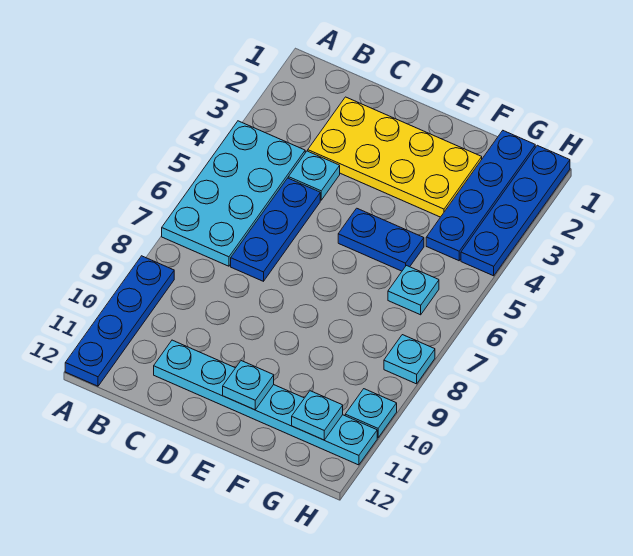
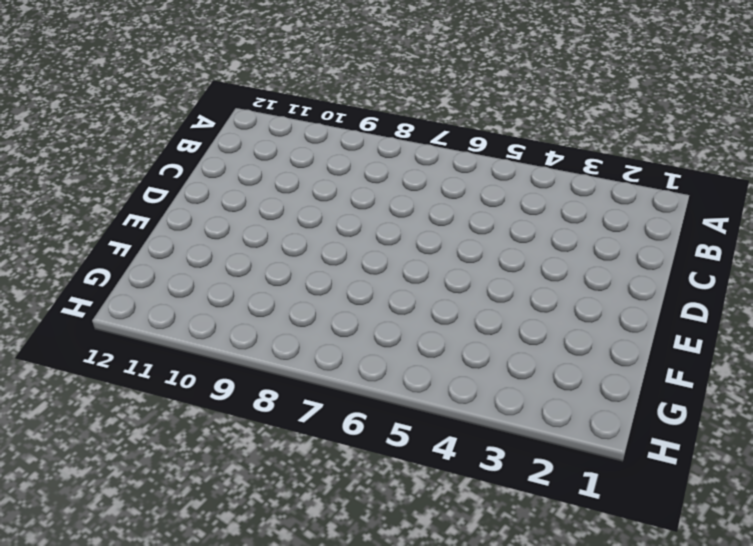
none -> cyan 2x4 plate [162,121,305,266]
none -> blue 1x4 plate [65,256,174,386]
none -> yellow 2x4 plate [308,97,482,217]

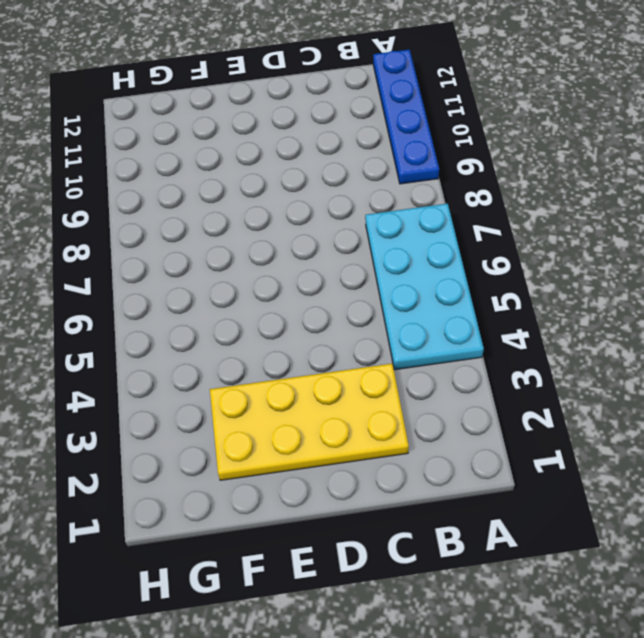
none -> cyan 1x1 plate [288,151,340,200]
none -> blue 1x3 plate [231,178,320,281]
none -> cyan 1x6 plate [154,340,377,465]

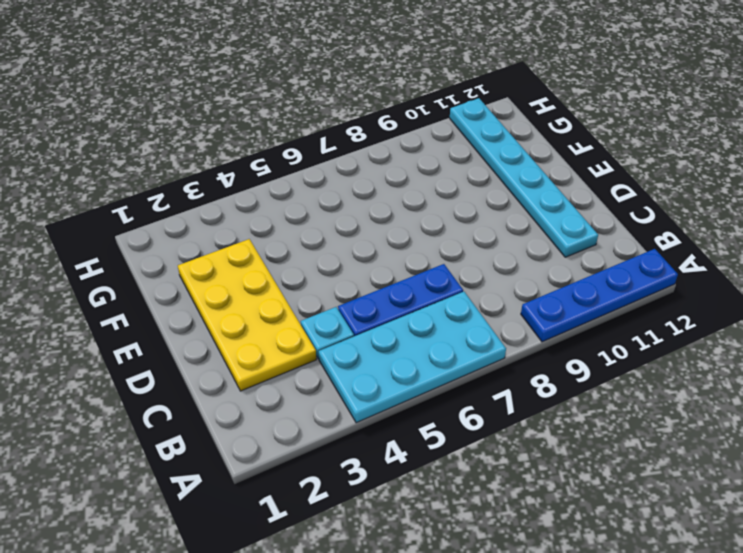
none -> blue 1x2 plate [338,208,424,271]
none -> blue 1x4 plate [426,131,535,261]
none -> cyan 1x1 plate [388,265,439,315]

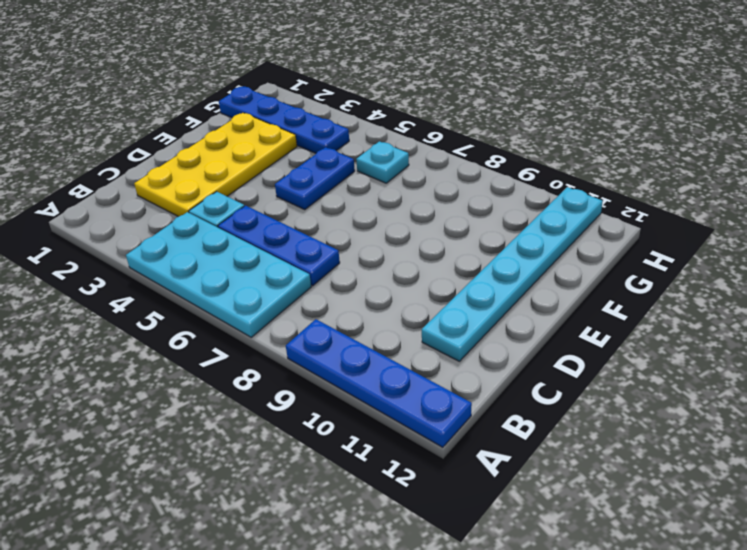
none -> blue 1x4 plate [461,145,570,276]
none -> cyan 1x1 plate [384,335,435,384]
none -> cyan 1x1 plate [345,389,397,438]

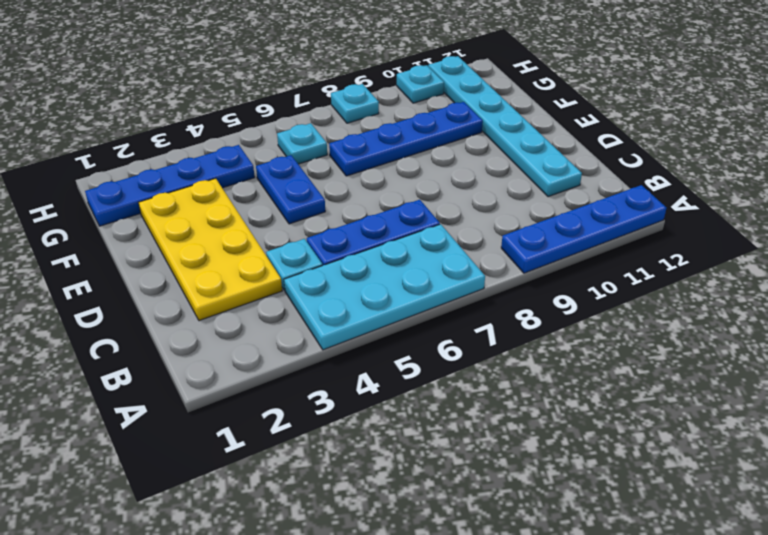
blue 1x4 plate [329,102,483,176] -> blue 1x4 plate moved to [461,145,570,276]
none -> cyan 1x1 plate [223,361,274,410]
none -> cyan 1x1 plate [292,391,343,440]

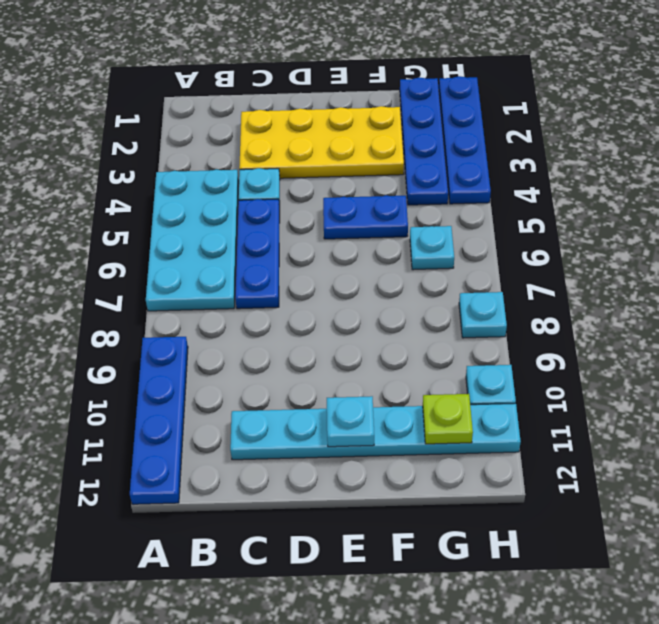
lime 1x1 plate [423,394,473,444] -> cyan 1x1 plate [292,391,343,440]

